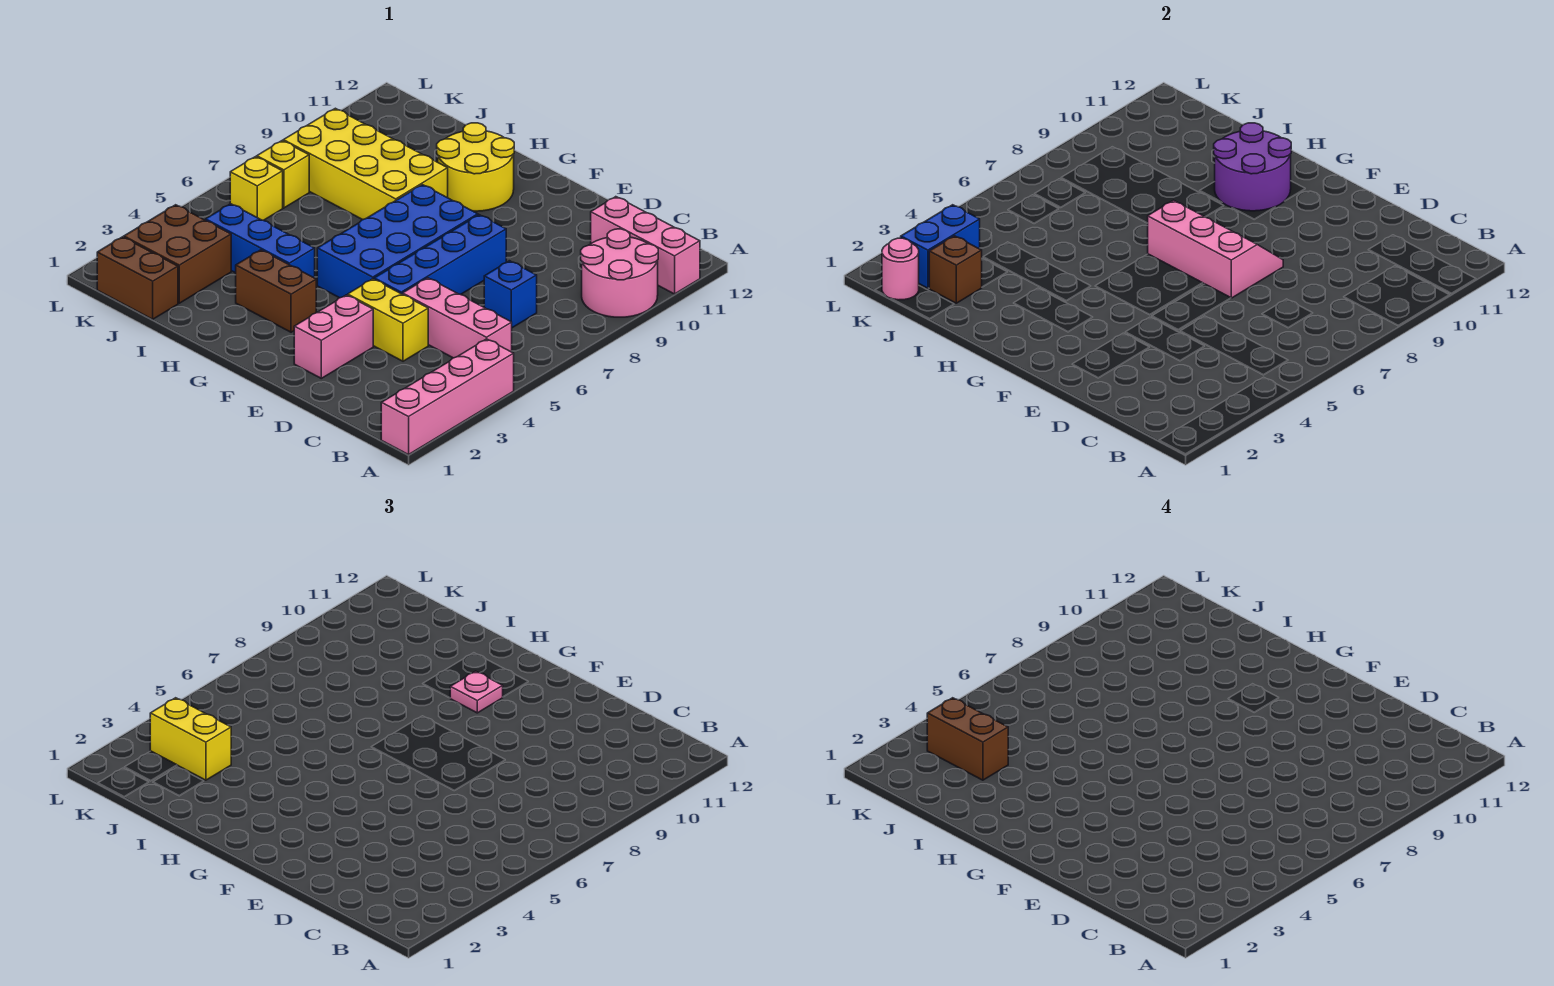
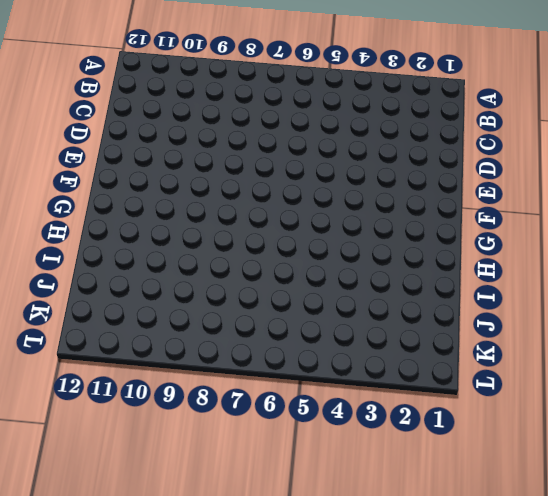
none -> pink 1x4 brick [381,339,514,455]
none -> pink 2x2 round brick [581,229,658,317]
none -> pink 1x3 brick [591,197,700,294]

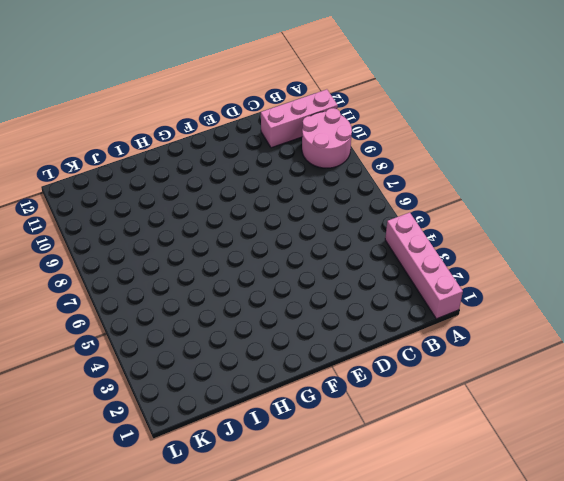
none -> pink 1x3 brick [403,278,512,358]
none -> blue 1x1 brick [484,261,537,328]
none -> yellow 1x2 brick [348,279,428,361]

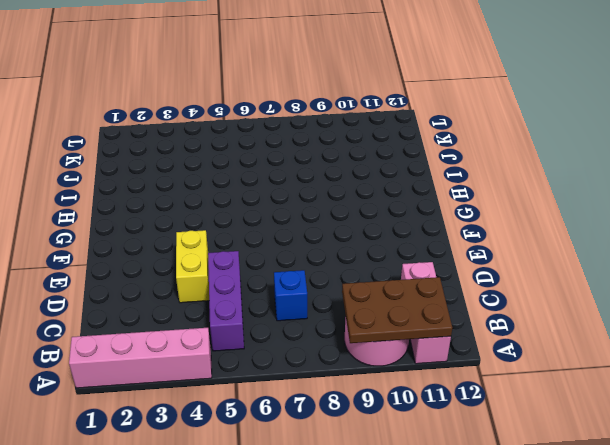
brown 2x3 plate [342,277,452,343] -> none
purple 1x3 brick [208,251,244,351] -> pink 1x3 brick [403,278,512,358]
none -> pink 1x2 brick [294,295,373,378]
none -> blue 1x4 brick [374,215,506,295]
none -> blue 2x4 brick [317,185,478,298]

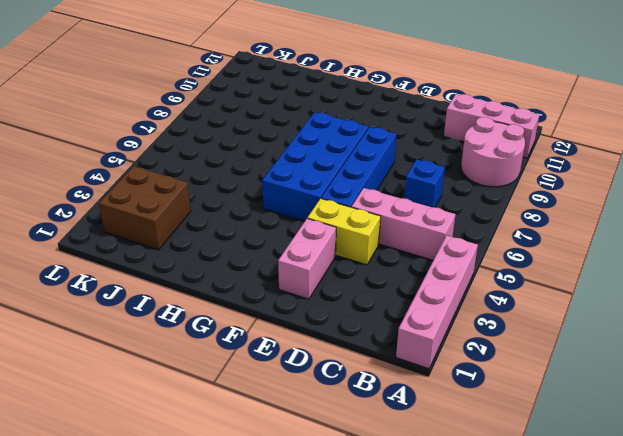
none -> brown 1x2 brick [236,250,316,332]
none -> yellow 2x2 round brick [437,123,514,211]
none -> blue 1x3 brick [205,204,315,278]

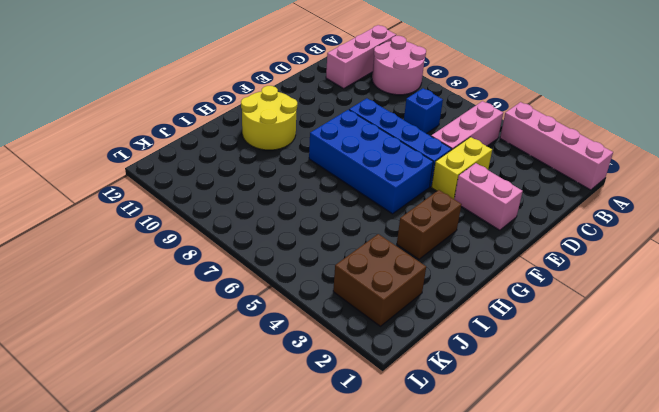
none -> blue 1x3 brick [205,204,315,278]
none -> yellow 2x4 brick [283,108,448,220]
none -> brown 1x2 brick [97,237,178,319]

